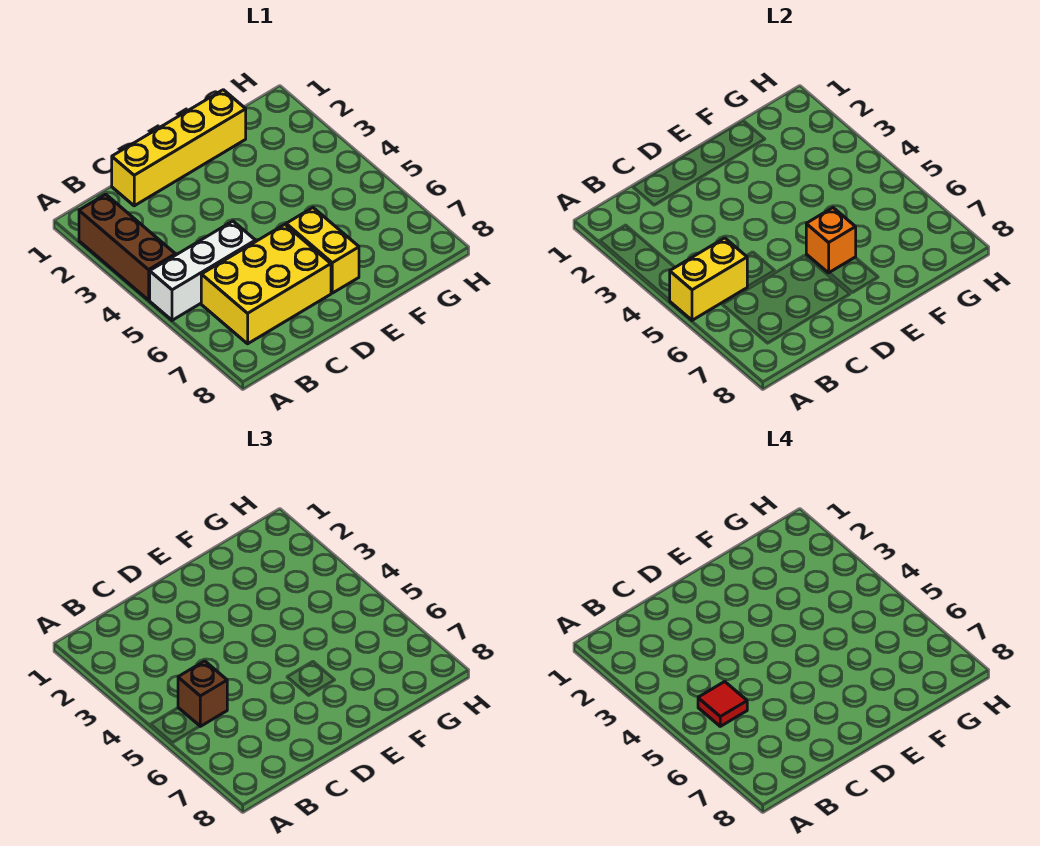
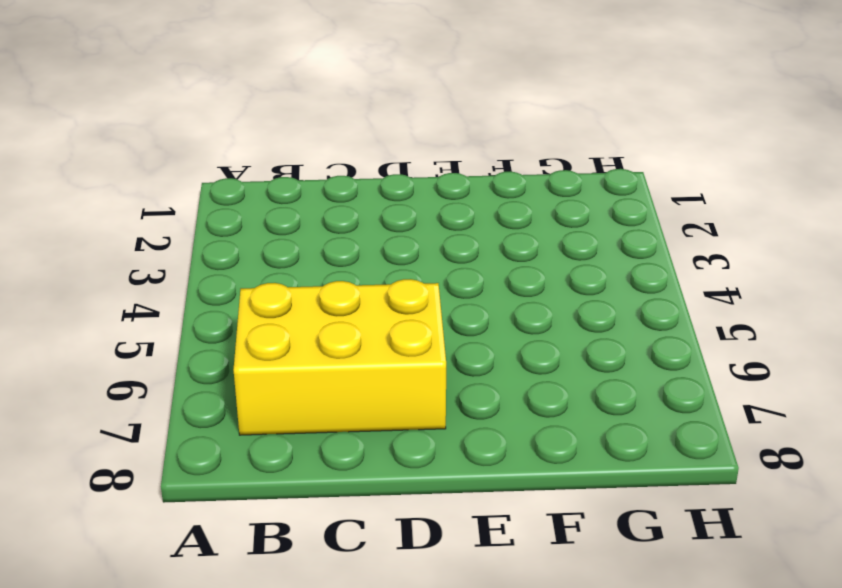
none -> brown 1x3 brick [79,194,175,300]
none -> white 1x3 brick [150,221,255,320]

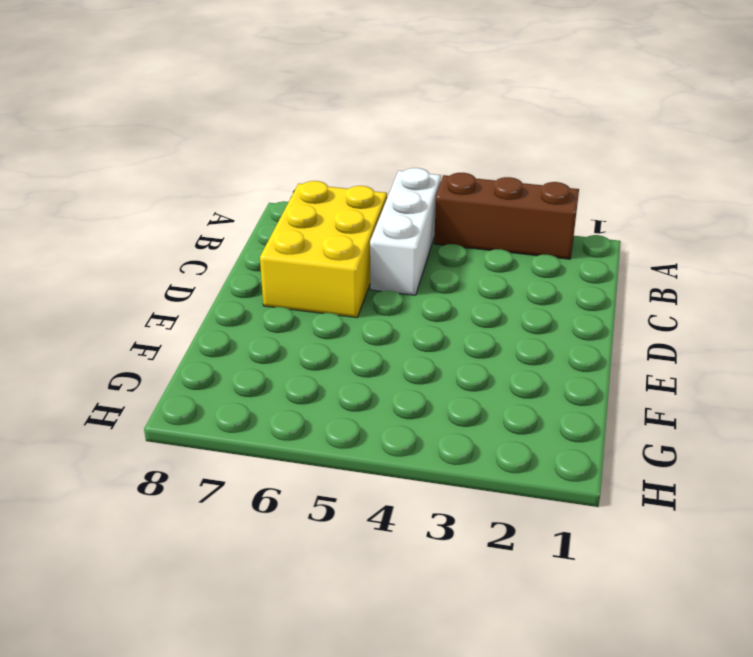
none -> yellow 1x4 brick [112,90,246,206]
none -> yellow 1x2 brick [286,208,359,293]

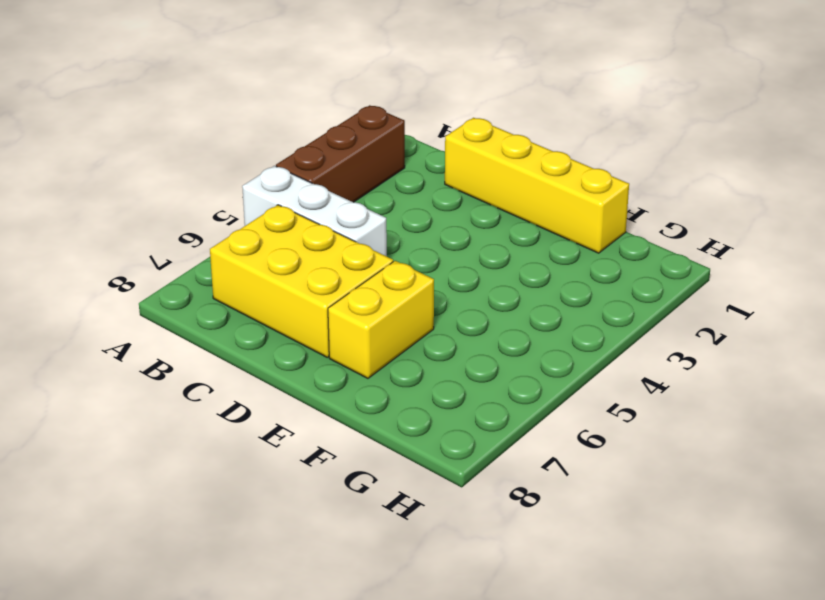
none -> yellow 1x2 brick [670,238,747,320]
none -> orange 1x1 brick [806,208,856,273]

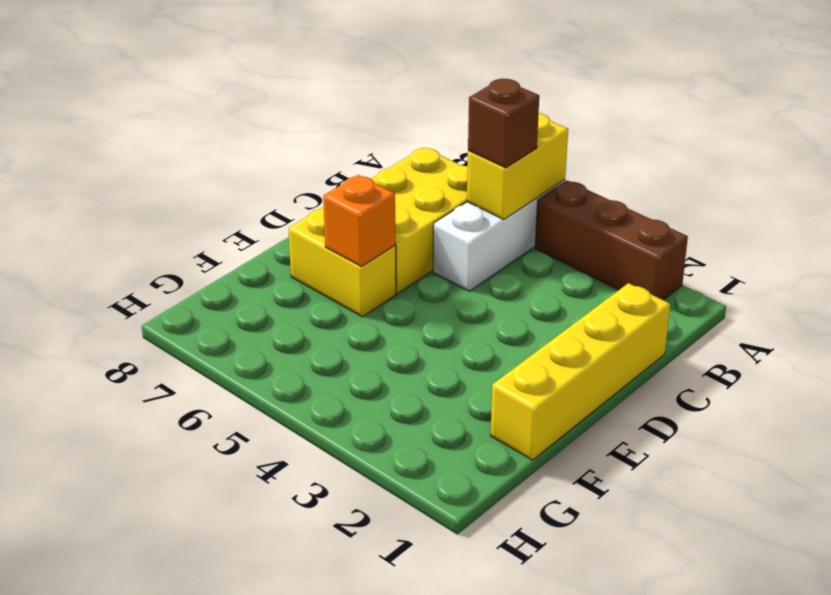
none -> red 1x1 tile [698,682,747,726]

